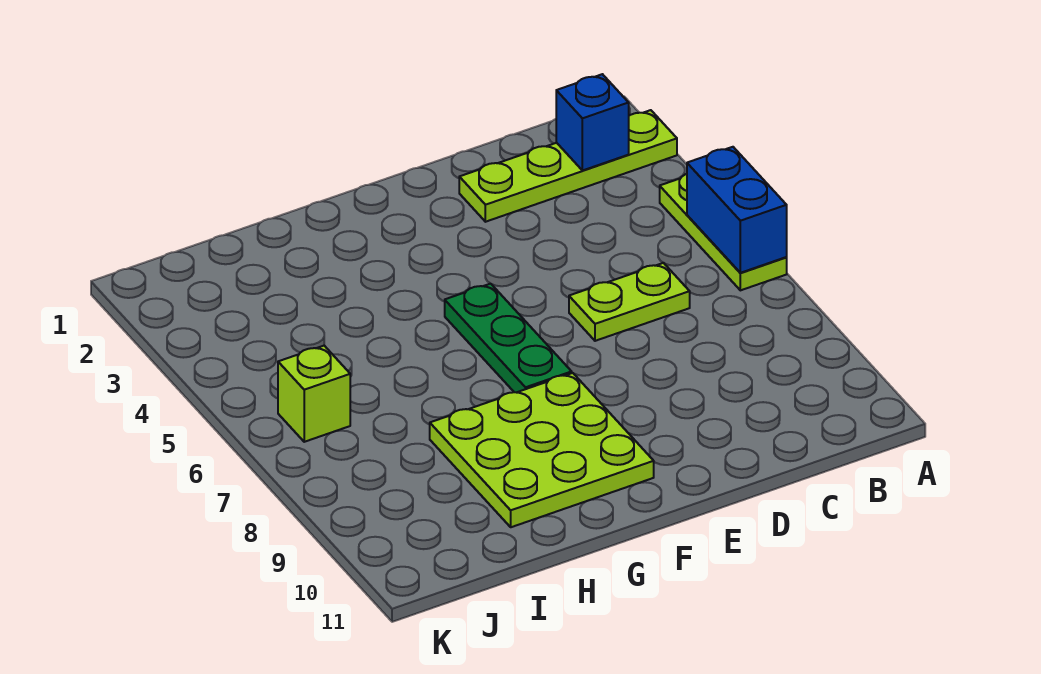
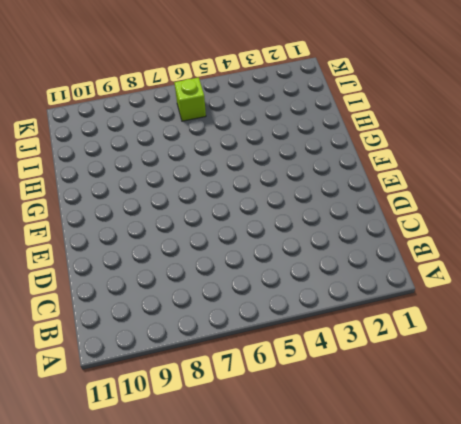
none -> lime 1x4 plate [459,110,677,222]
none -> lime 1x3 plate [660,174,787,290]

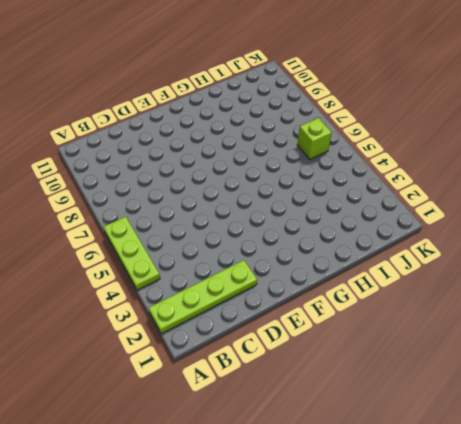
none -> lime 1x2 plate [569,263,690,341]
none -> green 1x3 plate [445,284,572,392]

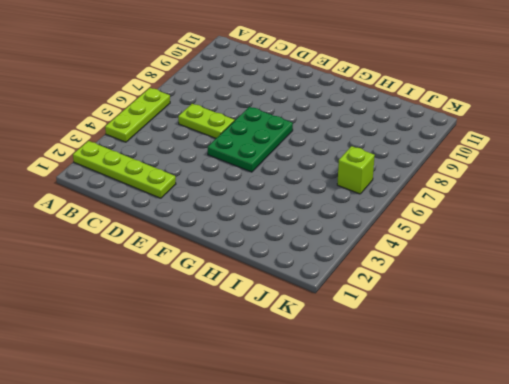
green 2x3 plate [208,107,293,172] -> green 1x3 plate [445,284,572,392]
none -> lime 3x3 plate [430,373,654,527]
none -> blue 1x2 brick [687,147,787,273]

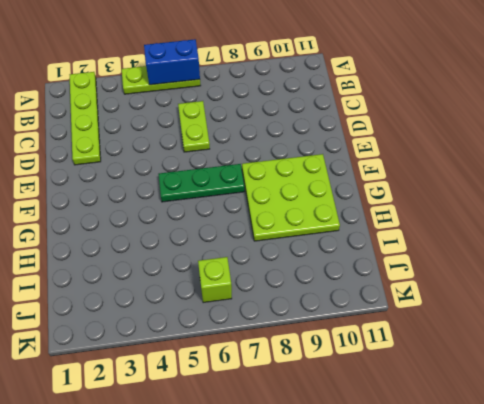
none -> blue 1x1 brick [556,74,629,171]

